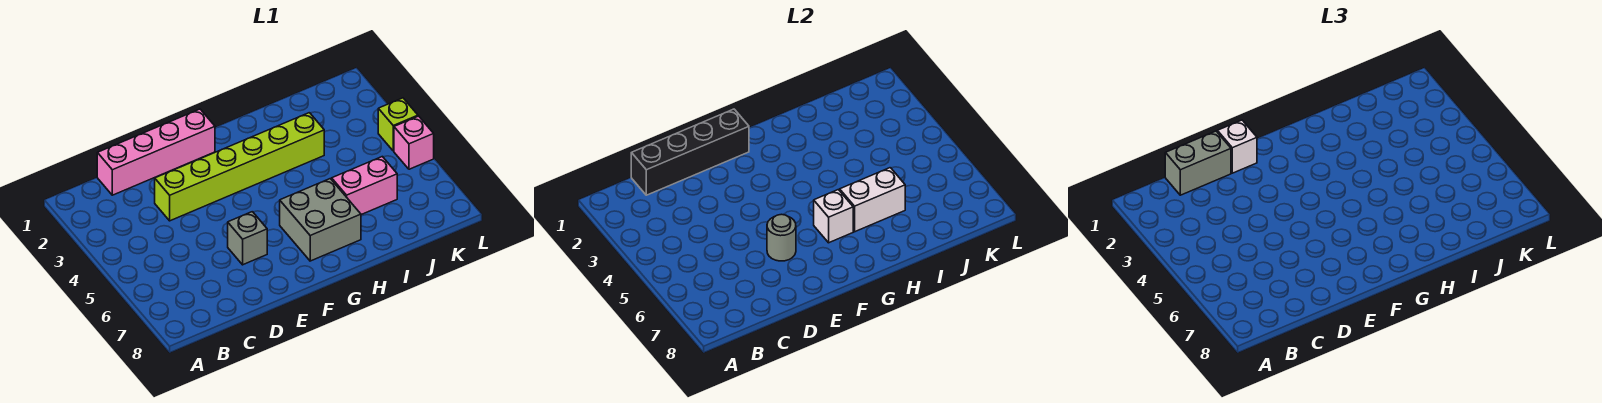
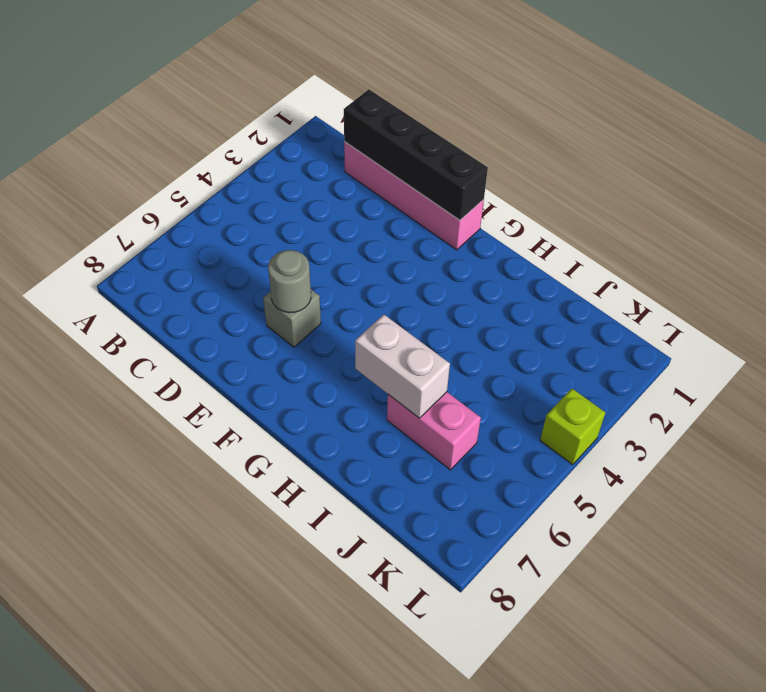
none -> lime 1x6 brick [155,113,324,221]
none -> grey 2x2 brick [280,179,361,261]
none -> pink 1x1 brick [394,116,434,169]

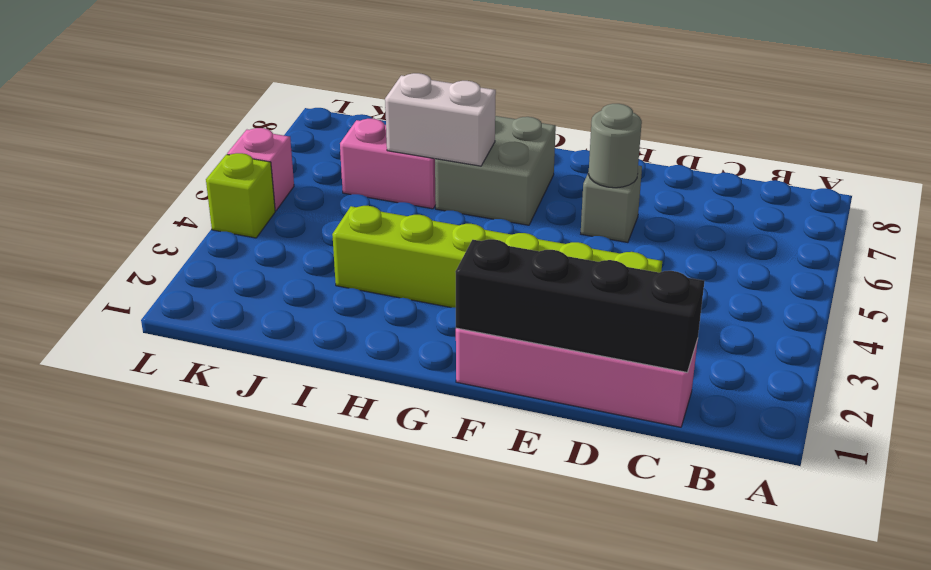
none -> white 1x1 brick [814,190,853,243]
none -> grey 1x2 brick [1165,131,1231,195]
none -> white 1x1 brick [1217,120,1257,173]

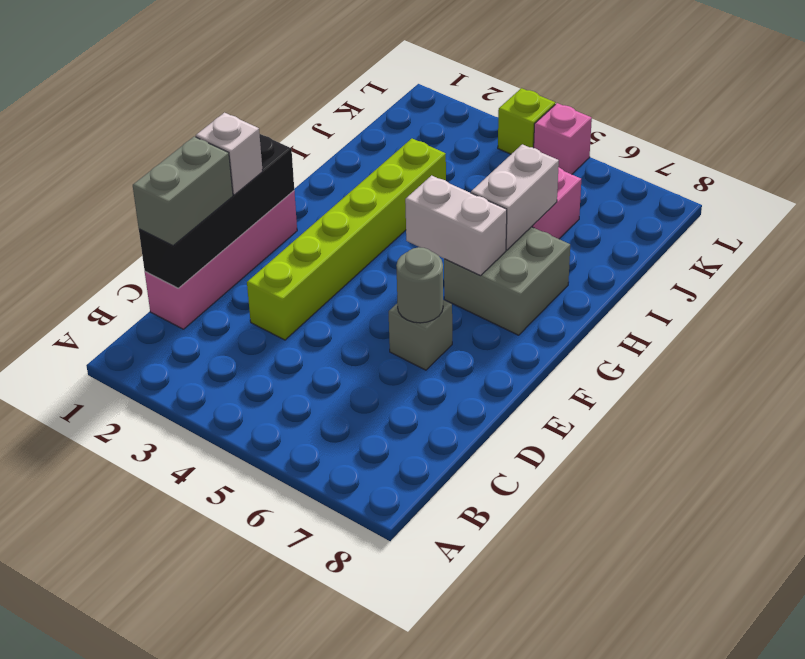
white 1x2 brick [405,175,507,276] -> white 1x1 brick [814,190,853,243]

